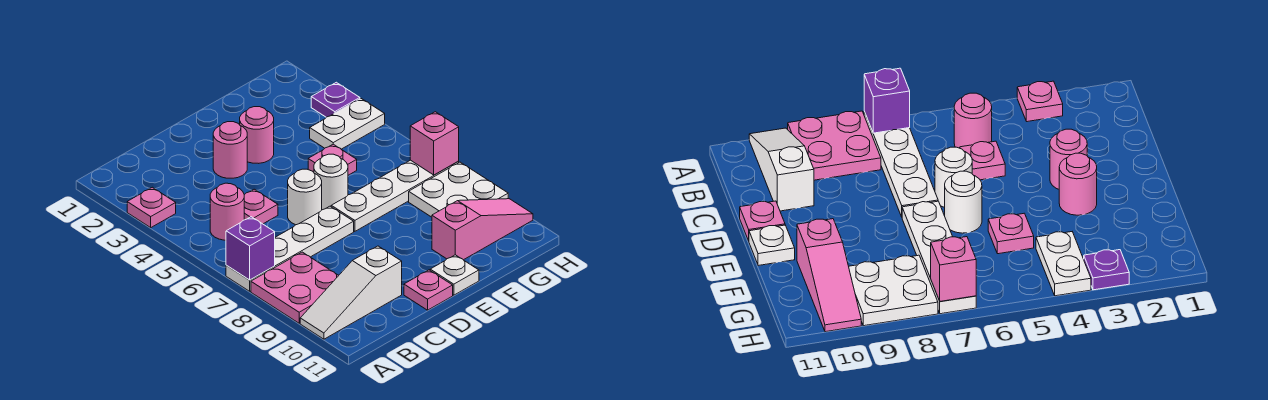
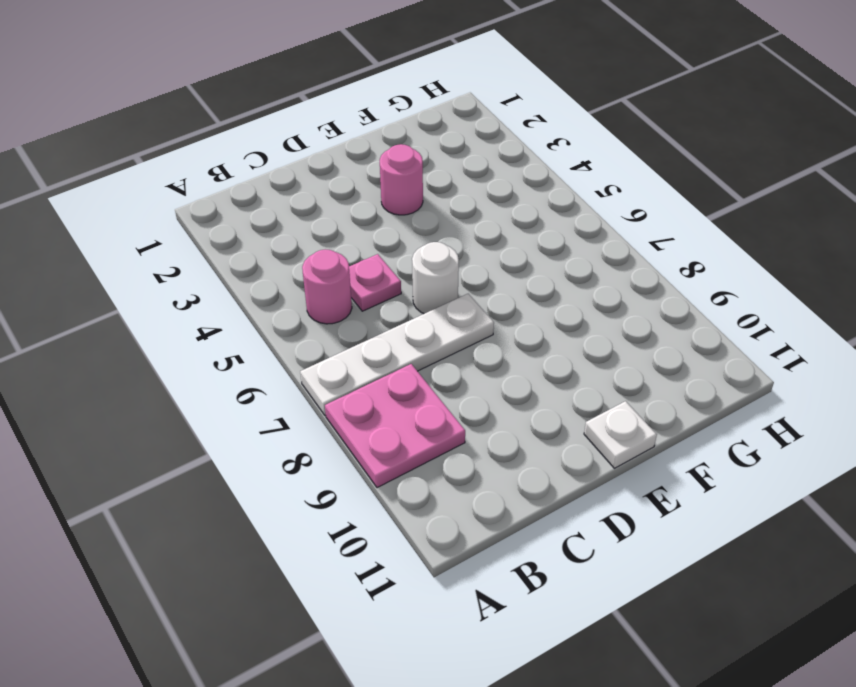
none -> pink 1x1 plate [127,187,176,227]
none -> white 1x3 slope [300,246,402,339]
none -> pink 1x1 round brick [213,122,247,178]

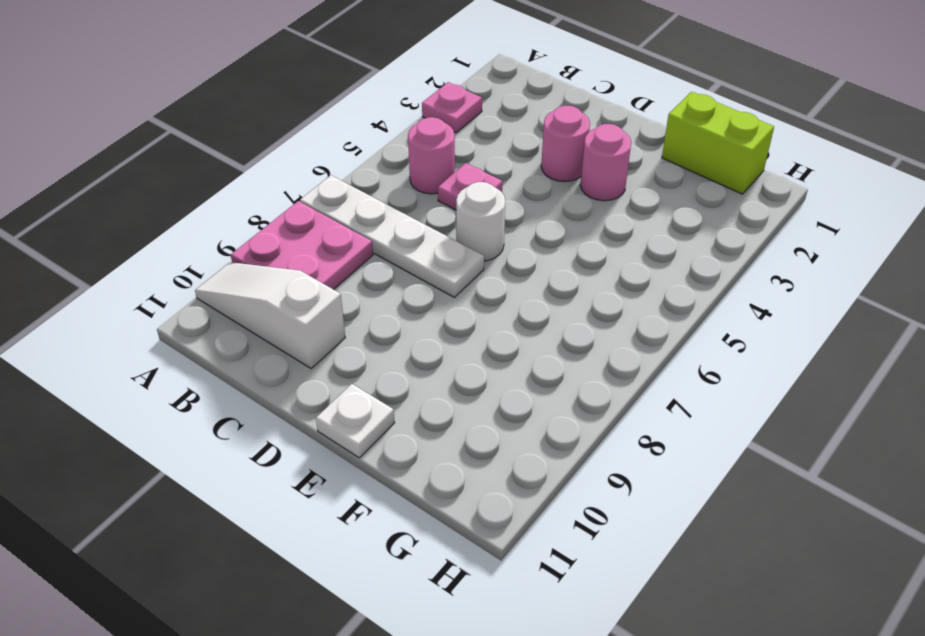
lime 1x2 brick [662,92,774,194] -> none
none -> pink 1x1 plate [404,270,453,310]
none -> white 1x1 round brick [314,154,348,210]
none -> white 1x4 plate [331,160,459,231]

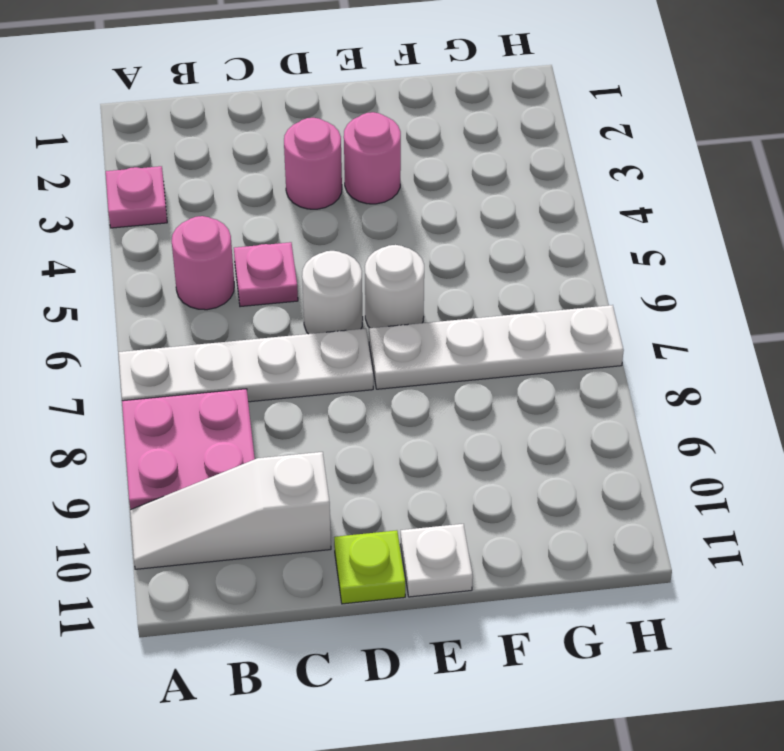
lime 1x1 plate [334,530,405,604] -> pink 1x1 plate [404,270,453,310]
none -> pink 1x1 plate [308,144,357,175]
none -> pink 1x3 slope [432,199,533,260]
none -> white 1x2 plate [310,99,385,149]

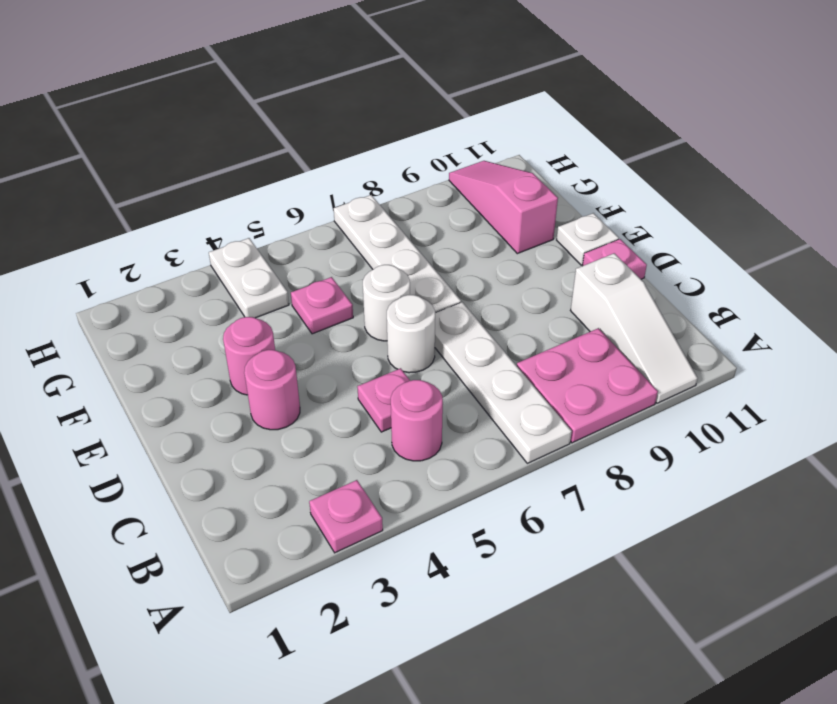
none -> white 2x2 plate [409,162,508,217]
none -> purple 1x1 plate [311,82,360,117]
none -> purple 1x1 brick [226,217,275,280]

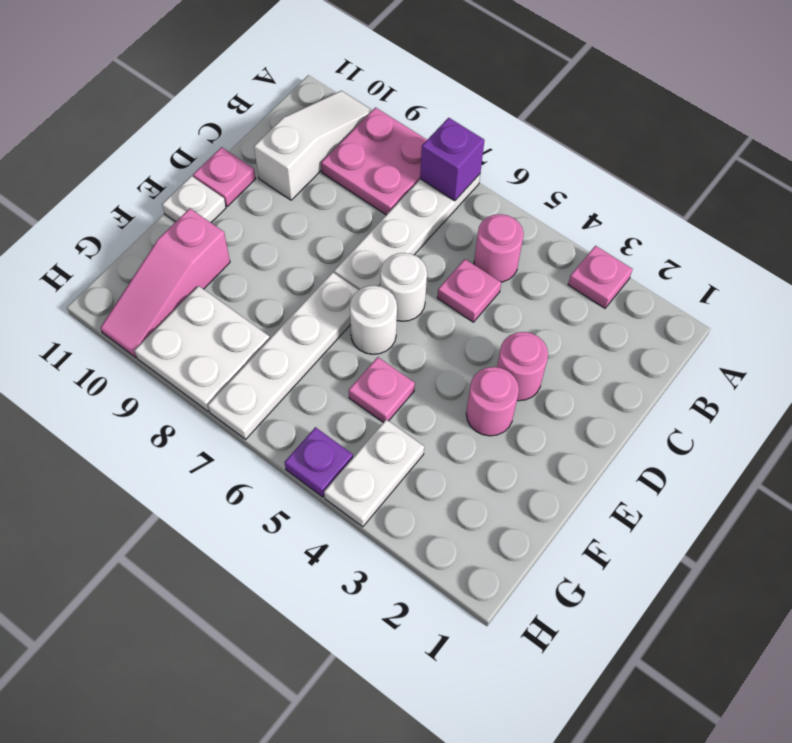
purple 1x1 plate [285,427,353,497] -> purple 1x1 plate moved to [311,82,360,117]
none -> pink 1x1 brick [410,112,459,175]

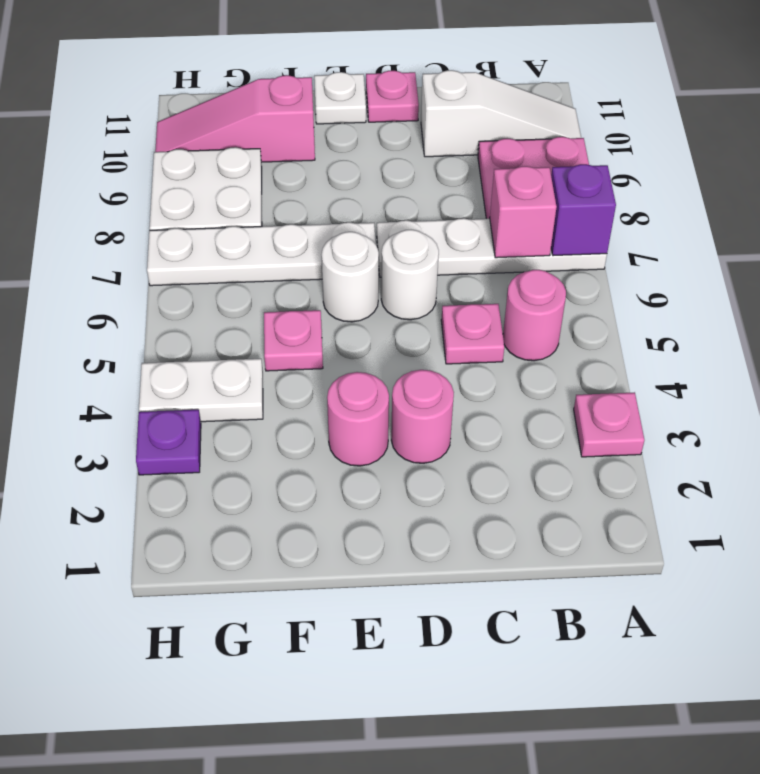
pink 1x1 brick [489,166,557,258] -> pink 1x1 brick moved to [410,112,459,175]

